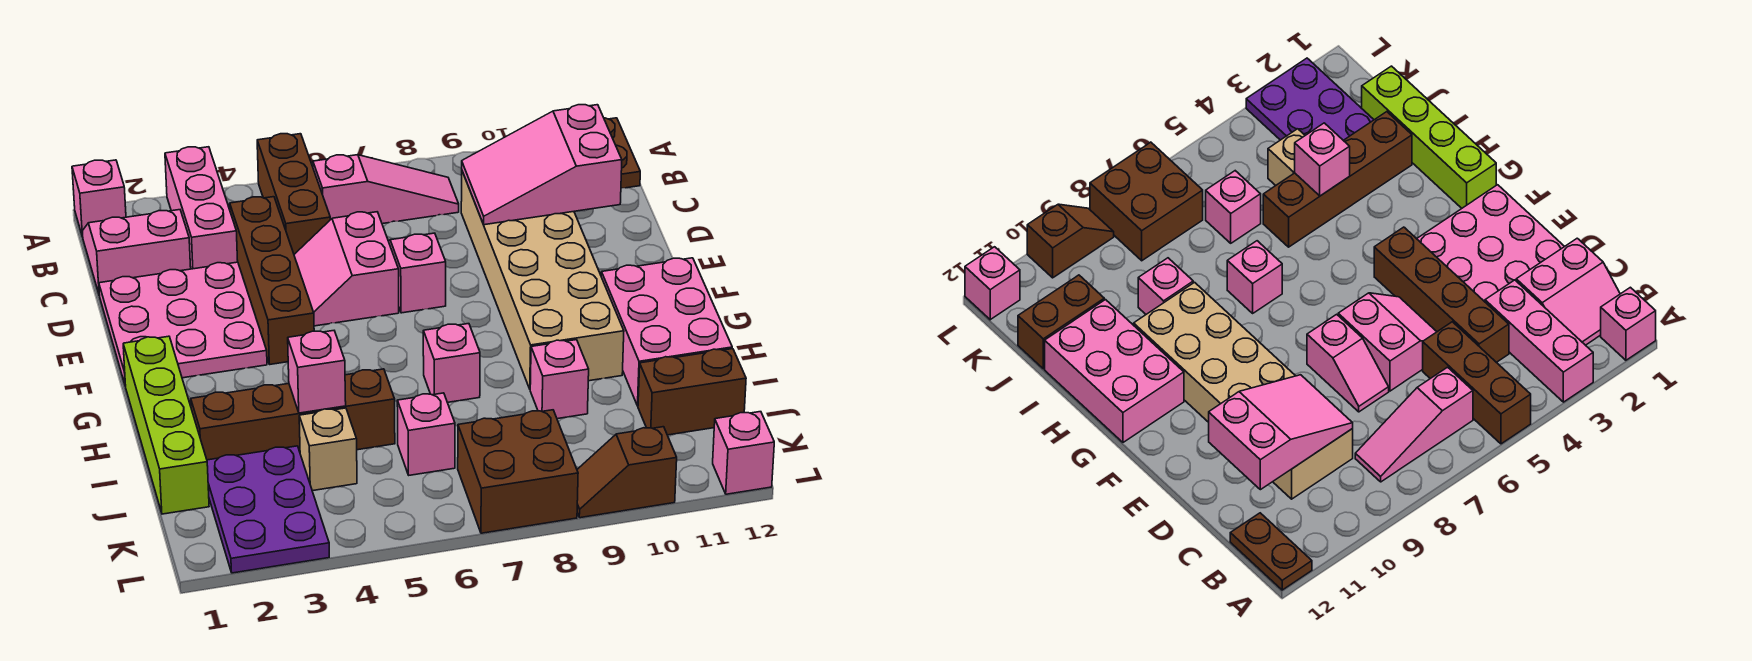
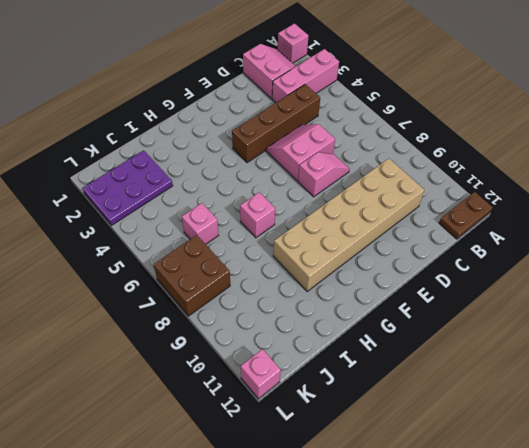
none -> brown 1x3 brick [257,134,330,254]
none -> pink 1x3 slope [313,155,459,224]
none -> pink 3x3 plate [99,262,267,386]

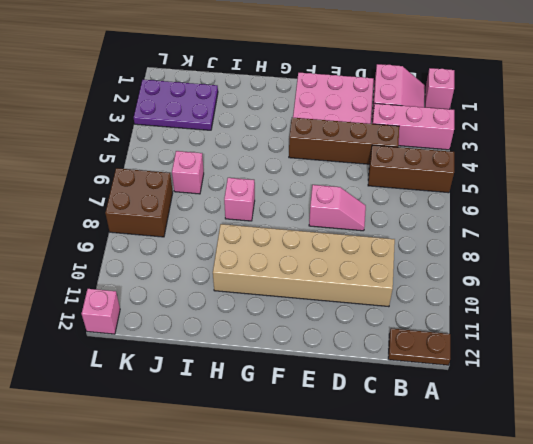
none -> pink 1x3 slope [313,155,459,224]
none -> pink 2x2 slope [294,212,399,326]
none -> lime 1x4 brick [123,336,209,514]

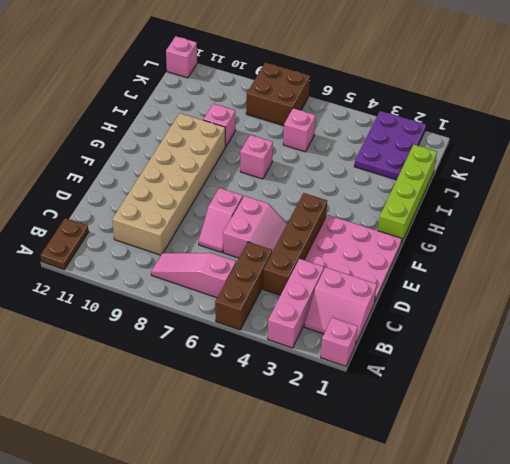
none -> pink 2x3 brick [601,258,732,406]
none -> brown 1x4 brick [191,369,395,460]
none -> tan 1x1 brick [299,408,357,491]

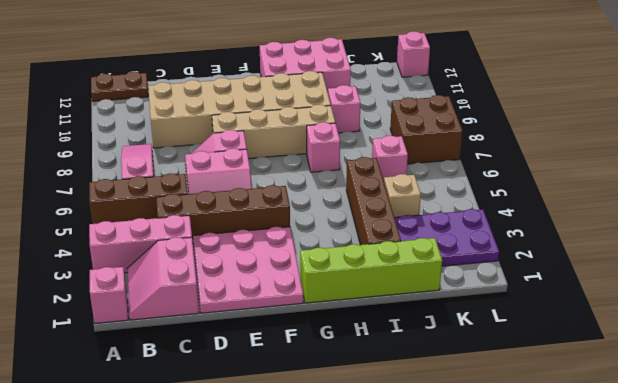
tan 1x4 brick [212,105,335,159] -> none
none -> brown 1x2 brick [638,349,746,435]
none -> brown 1x2 slope [577,427,677,518]
none -> pink 2x3 slope [462,105,622,225]

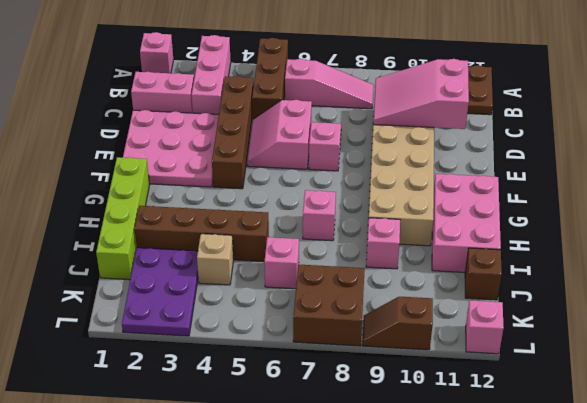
brown 1x1 brick [465,248,502,300] -> brown 1x2 brick [638,349,746,435]
none -> pink 1x1 brick [288,331,346,413]

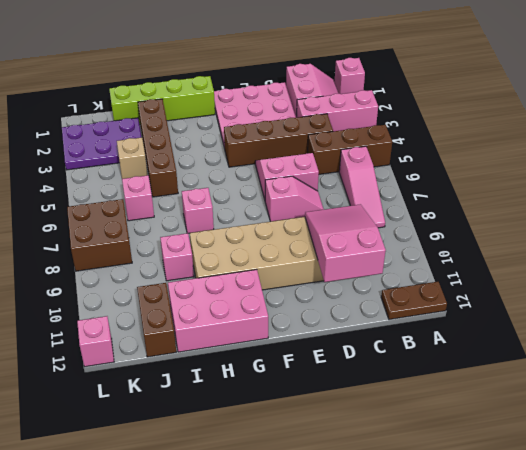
none -> brown 1x2 slope [577,427,677,518]
none -> pink 1x1 brick [288,331,346,413]

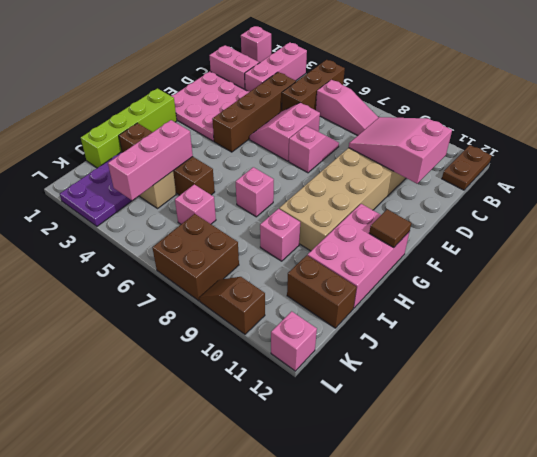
brown 1x1 tile [369,209,411,248] -> none
pink 1x3 brick [108,120,193,201] -> pink 1x1 brick [288,331,346,413]

